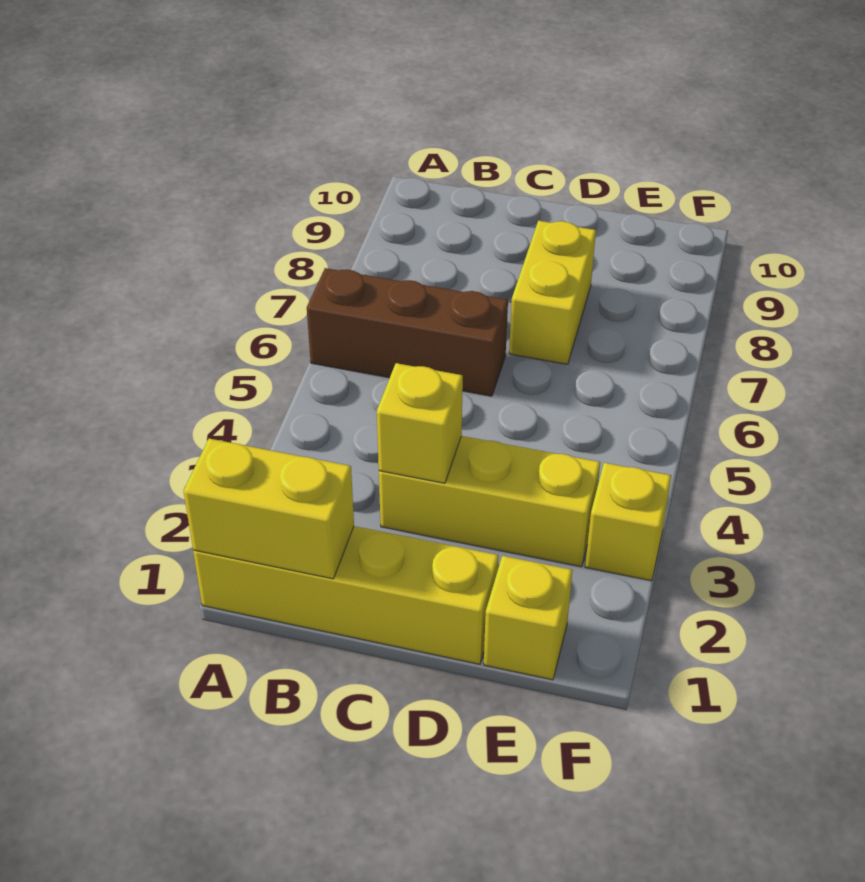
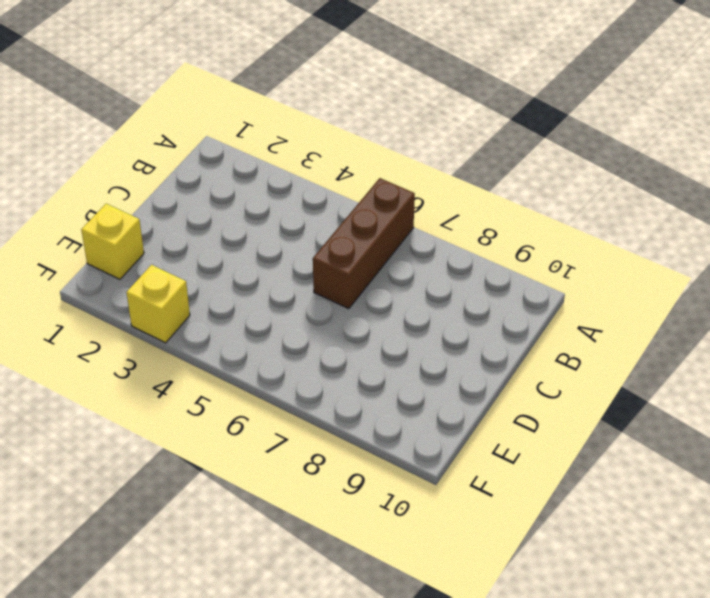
none -> yellow 1x4 brick [193,526,499,664]
none -> yellow 1x3 brick [379,436,600,567]

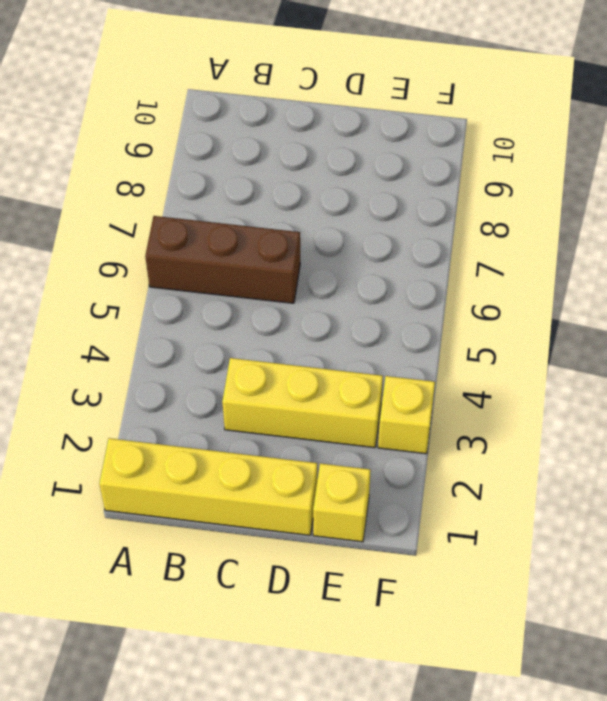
none -> yellow 1x2 brick [509,221,596,364]
none -> yellow 1x2 brick [184,439,354,579]

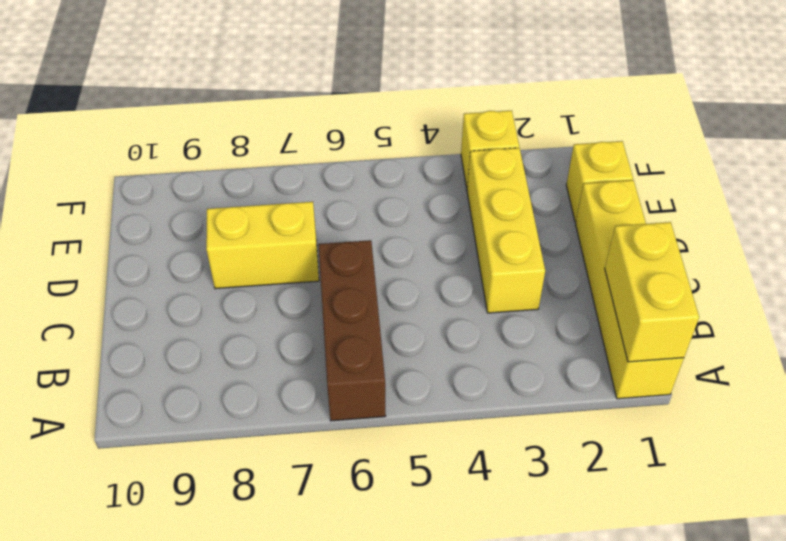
none -> yellow 1x1 brick [377,363,463,483]

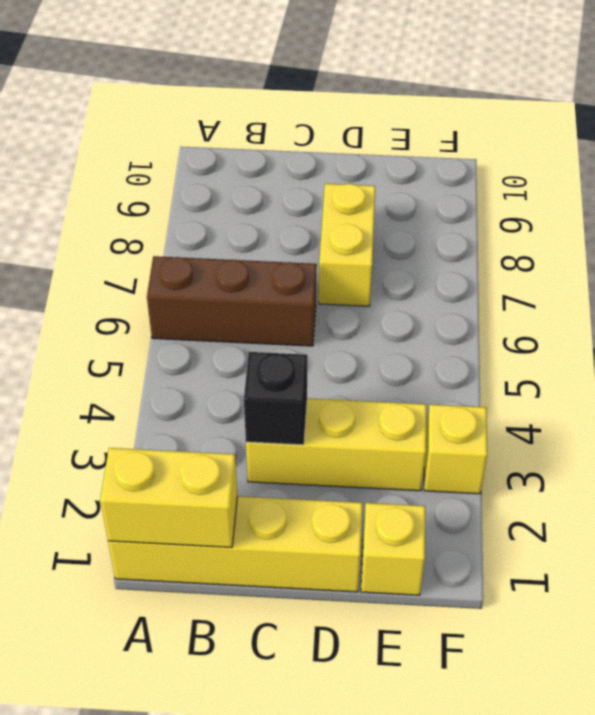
black 1x1 brick [244,352,307,445] -> yellow 1x1 brick [377,363,463,483]

